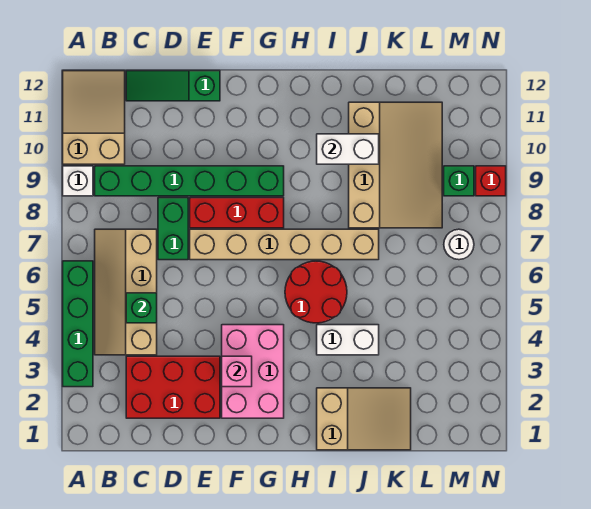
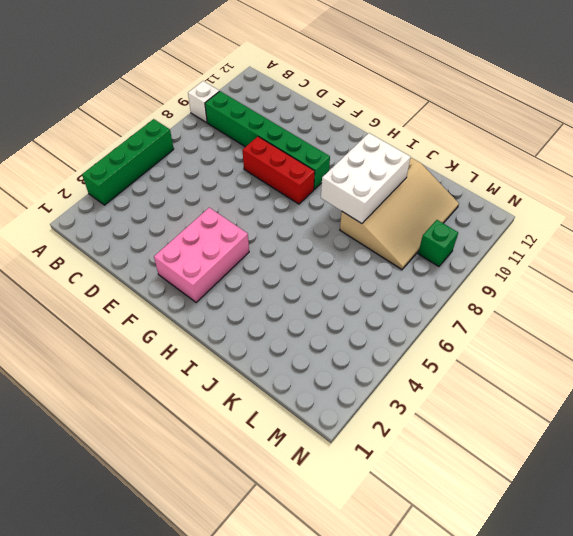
white 2x3 brick [321,133,411,224] -> white 1x2 brick [317,134,379,164]
none -> tan 2x3 slope [63,71,125,164]
none -> tan 2x4 slope [95,229,157,355]
none -> red 2x3 brick [126,356,220,418]

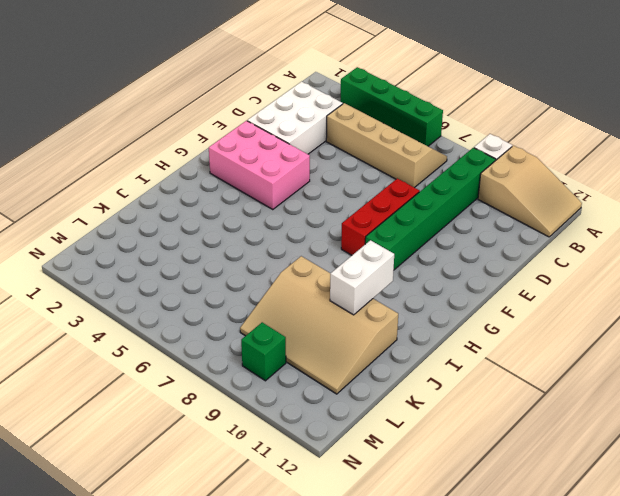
white 2x3 brick [247,81,343,154] -> red 2x3 brick [126,356,220,418]
none -> green 1x3 slope [126,71,220,101]
none -> green 1x2 brick [158,198,188,260]
none -> tan 1x6 brick [190,229,379,260]

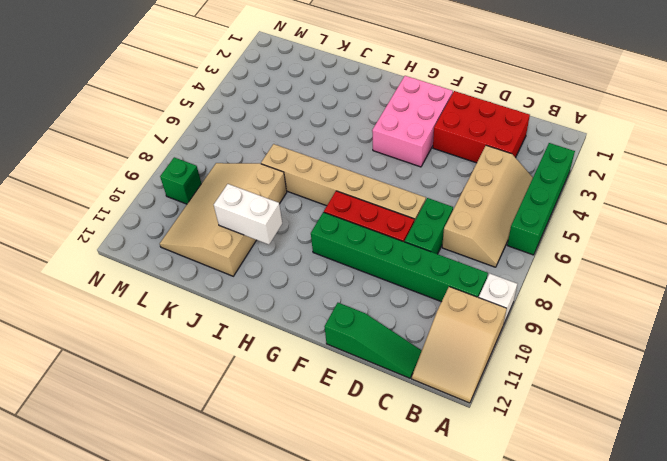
none -> red 2x2 round brick [285,261,347,323]
none -> tan 2x3 slope [317,388,411,450]
none -> white 1x2 brick [317,325,379,355]

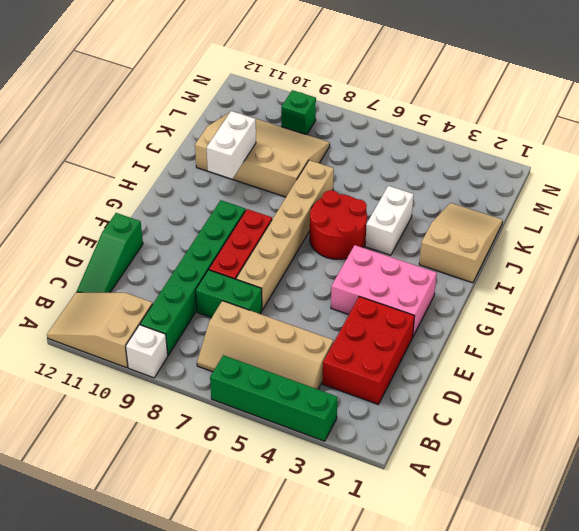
none -> white 1x1 round brick [444,229,474,260]
none -> red 1x1 brick [476,166,506,196]
none -> green 1x1 brick [126,293,157,323]

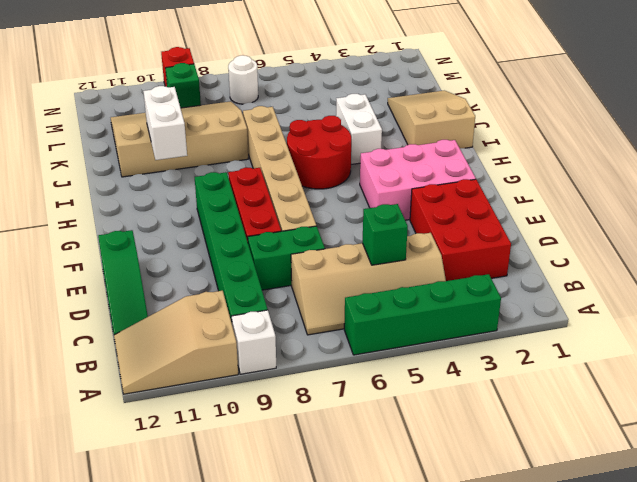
none -> pink 1x1 brick [222,356,252,387]

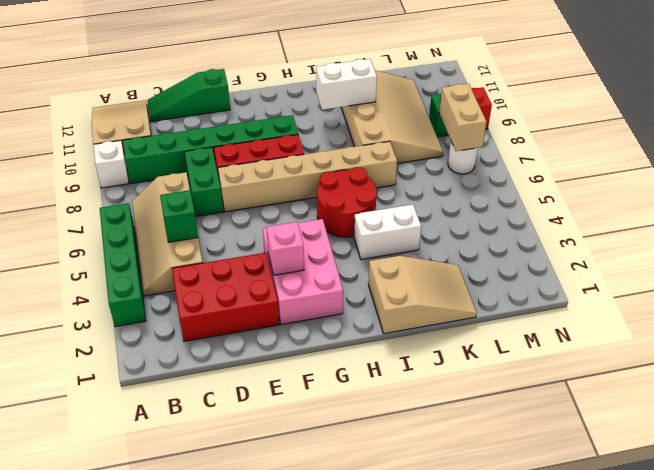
tan 1x2 brick [439,84,486,151] -> none

